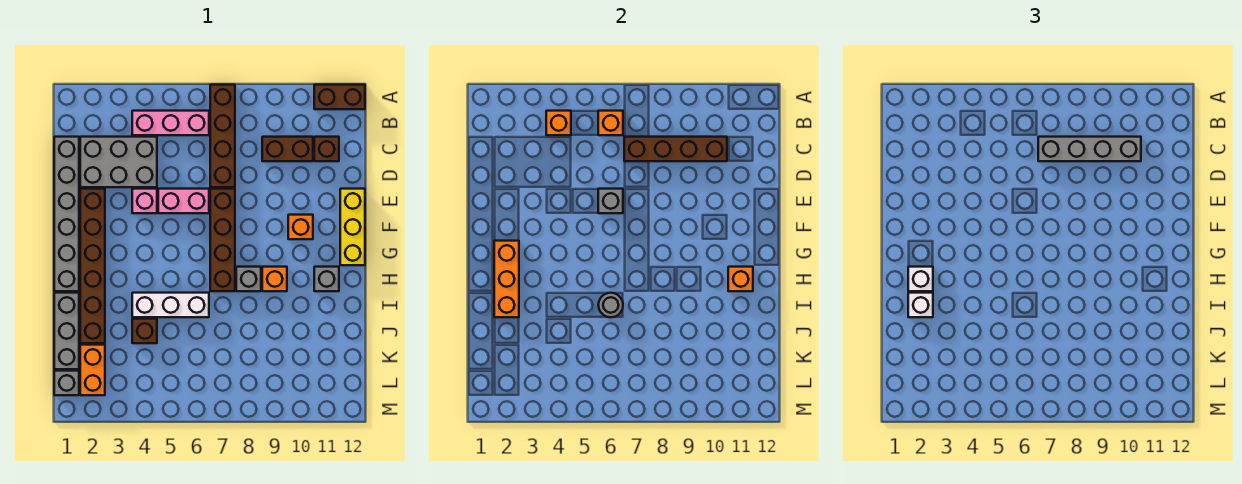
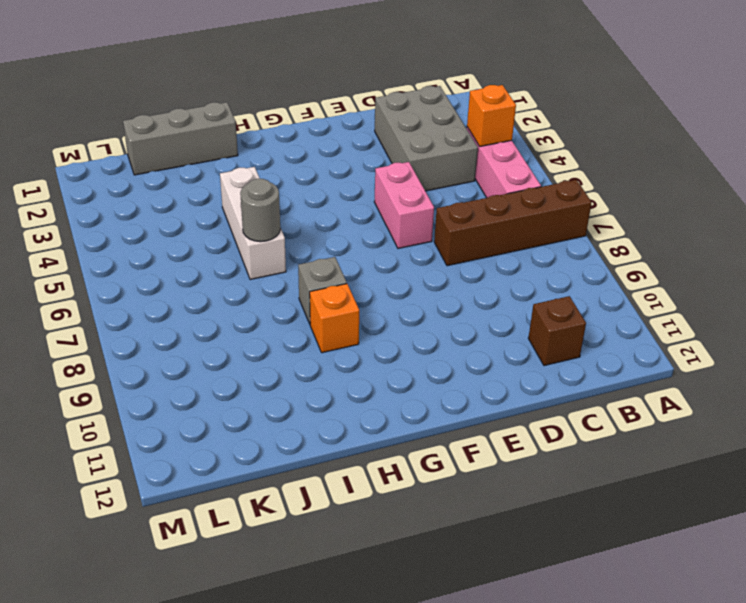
none -> brown 1x2 brick [314,85,365,109]
none -> grey 1x6 brick [54,137,79,291]
none -> brown 1x2 brick [262,137,313,161]
none -> brown 1x6 brick [80,189,105,343]

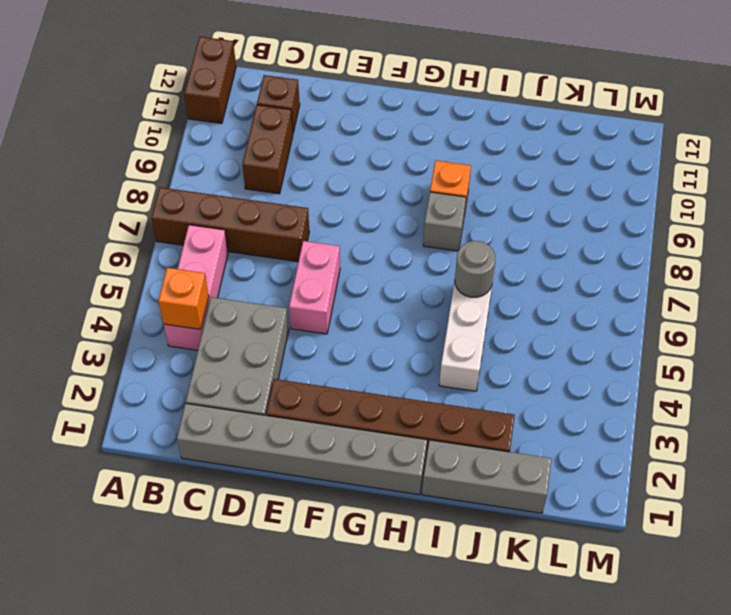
none -> pink 1x1 brick [132,189,157,213]
none -> brown 1x4 brick [210,189,235,291]
none -> yellow 1x3 brick [340,189,365,265]
none -> orange 1x1 brick [288,215,313,239]

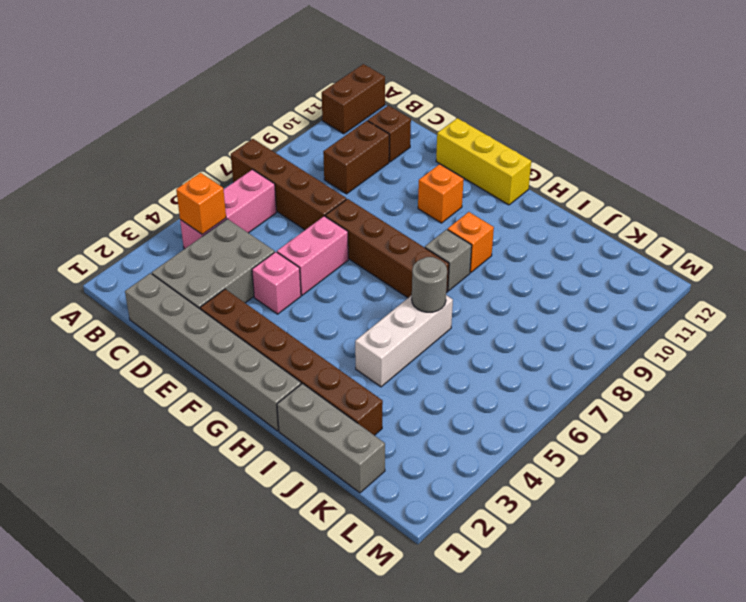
none -> grey 1x1 brick [314,267,339,291]
none -> brown 1x1 brick [132,319,157,343]
none -> orange 1x2 brick [80,345,105,395]
none -> grey 1x1 brick [54,371,79,395]

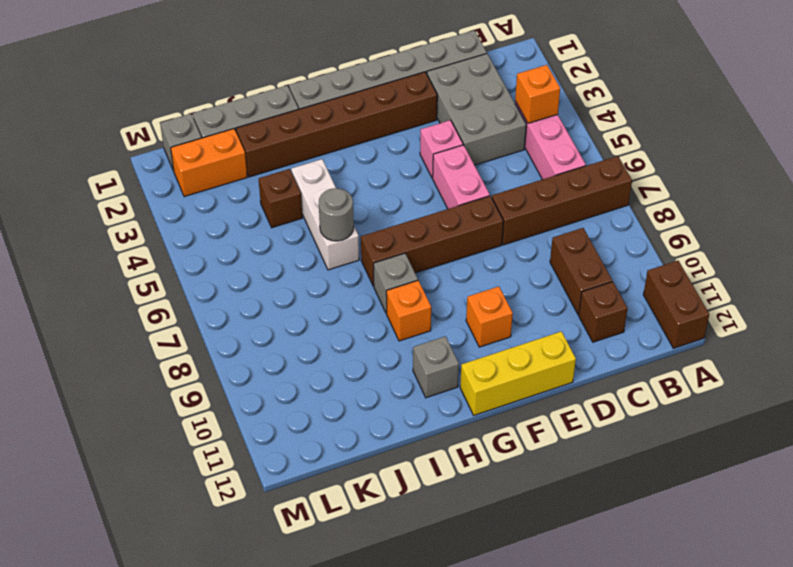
none -> orange 1x1 brick [598,111,623,135]
none -> brown 1x4 brick [624,137,727,161]
none -> grey 1x1 brick [598,189,623,213]
none -> orange 1x3 brick [494,241,519,317]

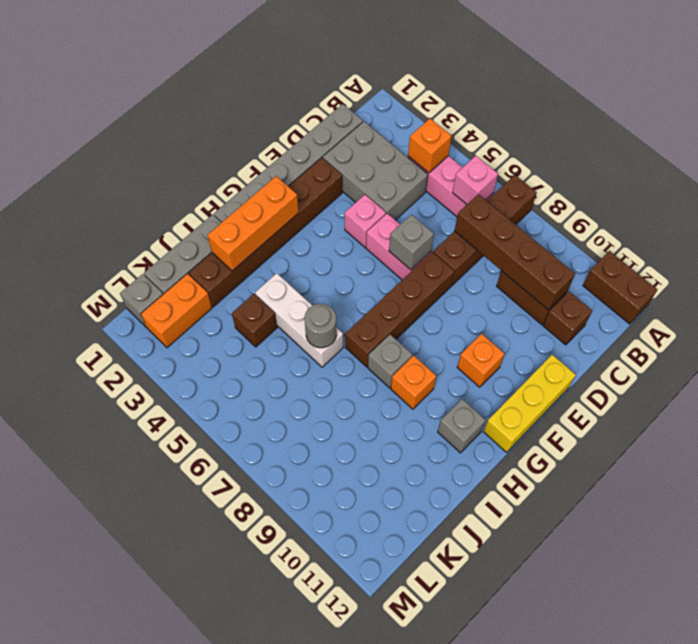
pink 1x1 brick [453,156,498,204] -> orange 1x1 brick [598,111,623,135]
none -> orange 1x1 brick [728,267,753,291]
none -> grey 1x4 brick [1038,137,1141,161]
none -> white 1x1 brick [908,267,933,291]
none -> white 1x1 brick [908,293,933,317]

